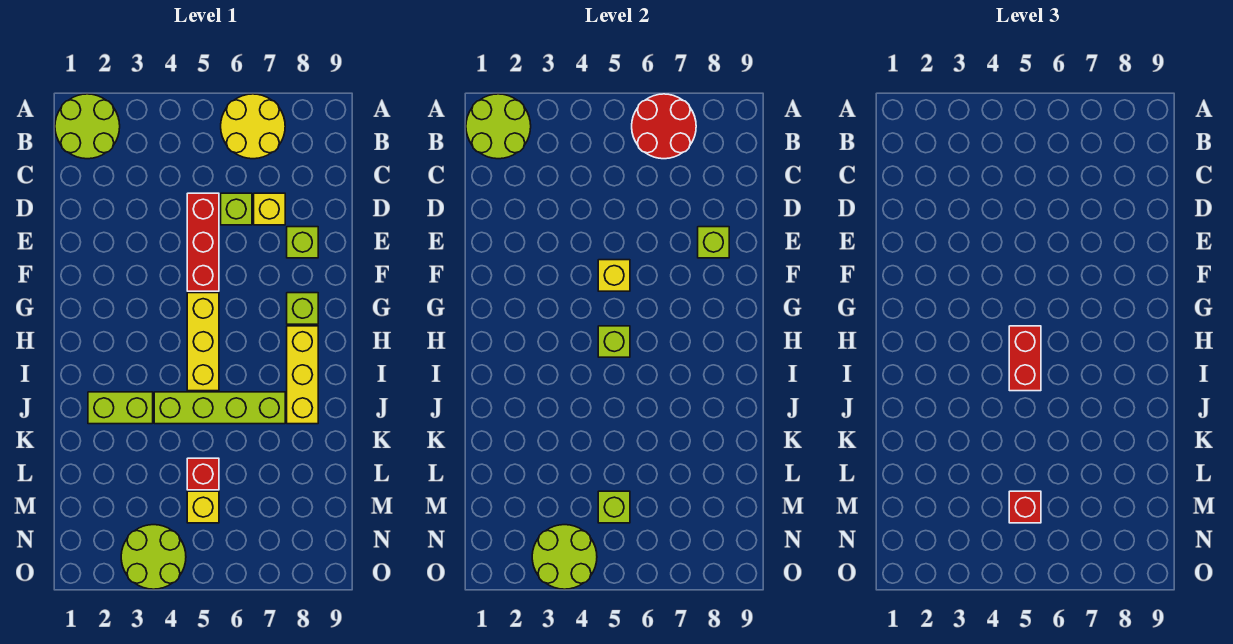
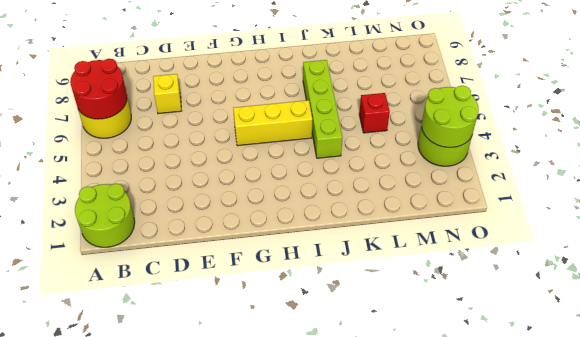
none -> red 1x3 brick [187,193,219,291]
none -> lime 1x1 brick [221,193,252,225]
none -> lime 1x1 brick [287,227,318,258]

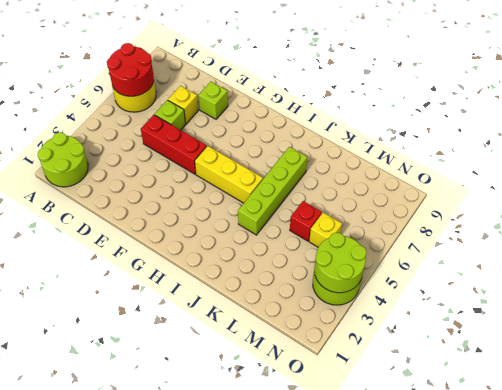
none -> lime 1x1 brick [287,293,318,324]
none -> yellow 1x3 brick [287,326,318,424]
none -> lime 1x2 brick [88,392,153,424]

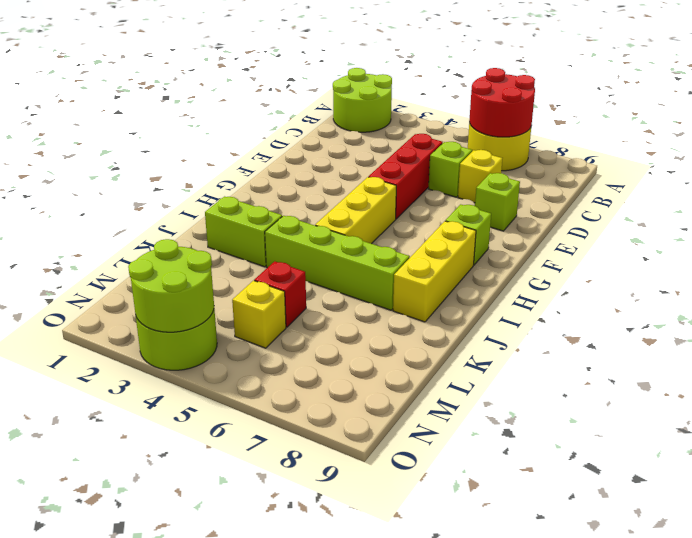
none -> lime 2x2 round brick [466,94,531,159]
none -> lime 1x1 brick [698,227,729,258]
none -> yellow 1x1 brick [598,260,630,291]

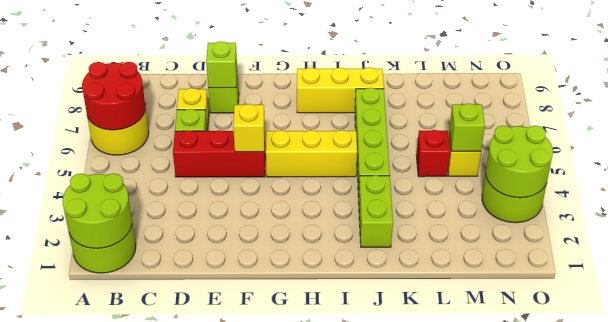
none -> lime 1x1 brick [287,293,318,324]
none -> lime 1x1 brick [598,326,630,357]
none -> red 1x2 brick [1009,326,1041,391]

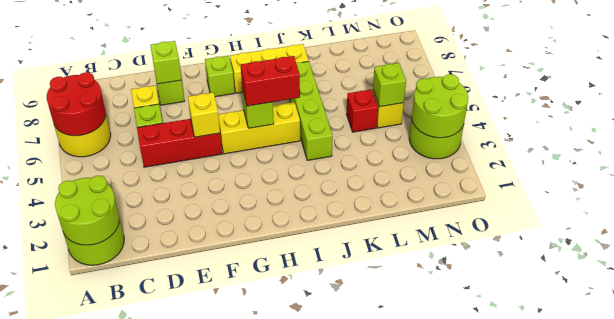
none -> lime 1x2 brick [88,392,153,424]
none -> red 1x1 brick [1009,491,1041,523]

